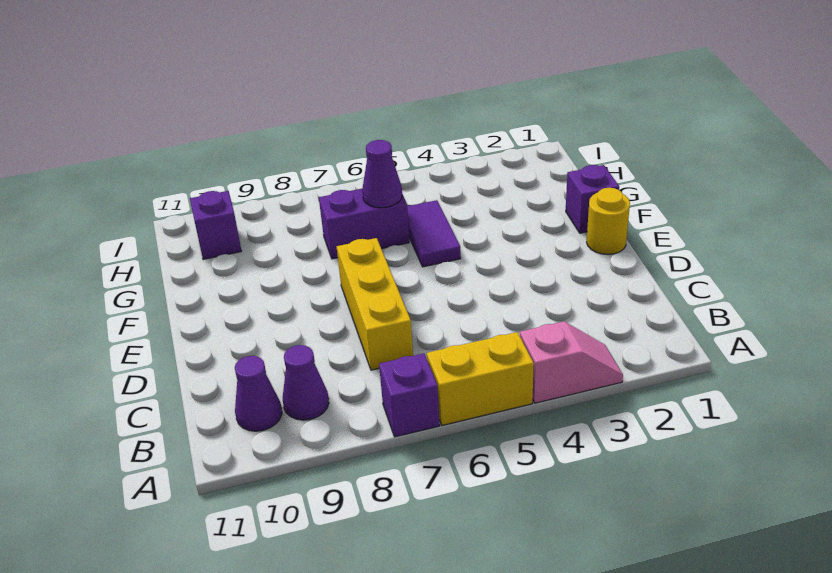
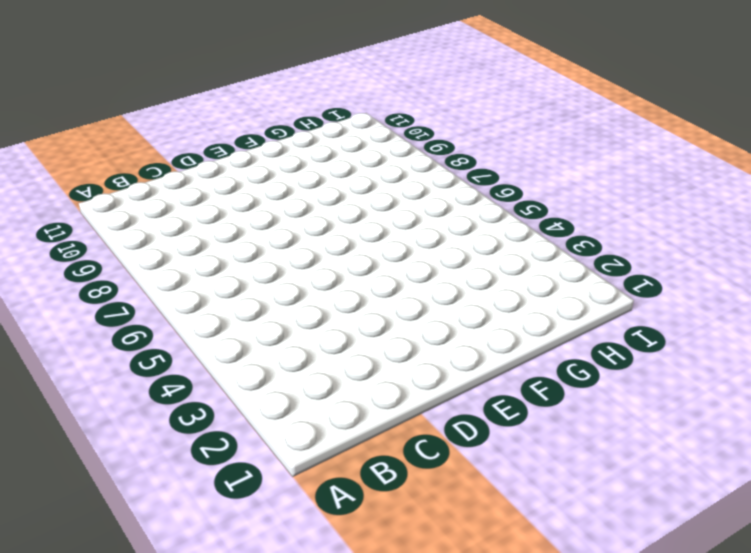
none -> pink 1x2 slope [520,322,623,403]
none -> yellow 1x2 brick [427,332,534,425]
none -> purple 1x1 brick [379,353,440,437]

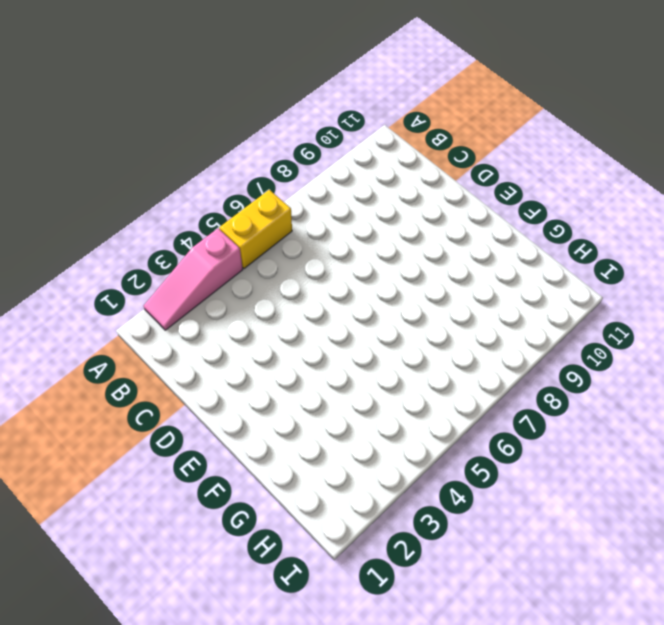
pink 1x3 slope [144,228,243,330] -> pink 1x2 slope [520,322,623,403]
none -> purple 1x1 brick [379,353,440,437]
none -> purple 1x1 cone [283,345,329,420]
none -> purple 1x1 cone [235,356,282,431]

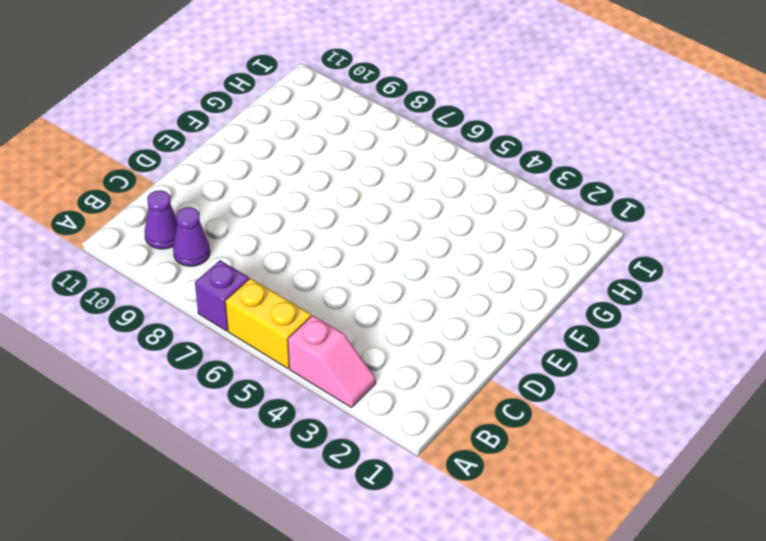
none -> yellow 1x3 brick [337,238,413,370]
none -> yellow 1x1 round brick [587,188,630,254]
none -> purple 1x1 brick [566,165,619,233]

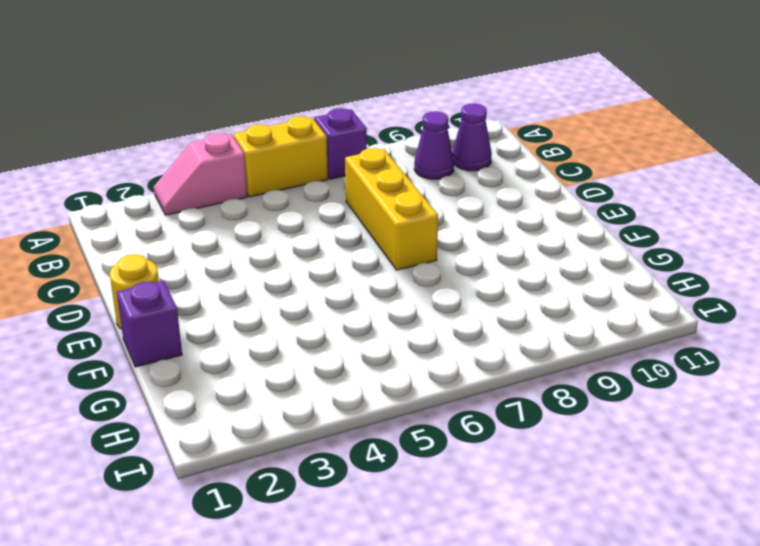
none -> purple 1x2 tile [407,200,461,267]
none -> purple 1x2 brick [319,189,409,259]
none -> purple 1x1 brick [190,191,241,259]

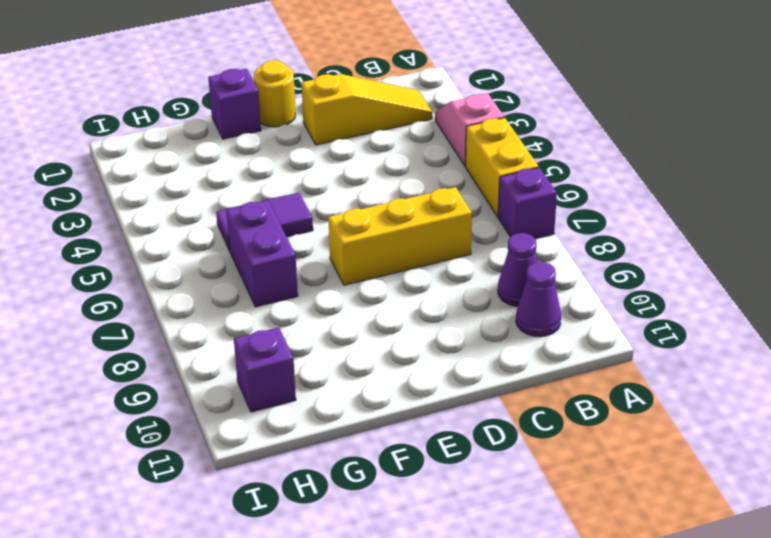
yellow 1x3 slope [301,74,432,145] -> none
none -> purple 1x1 cone [362,140,402,208]

